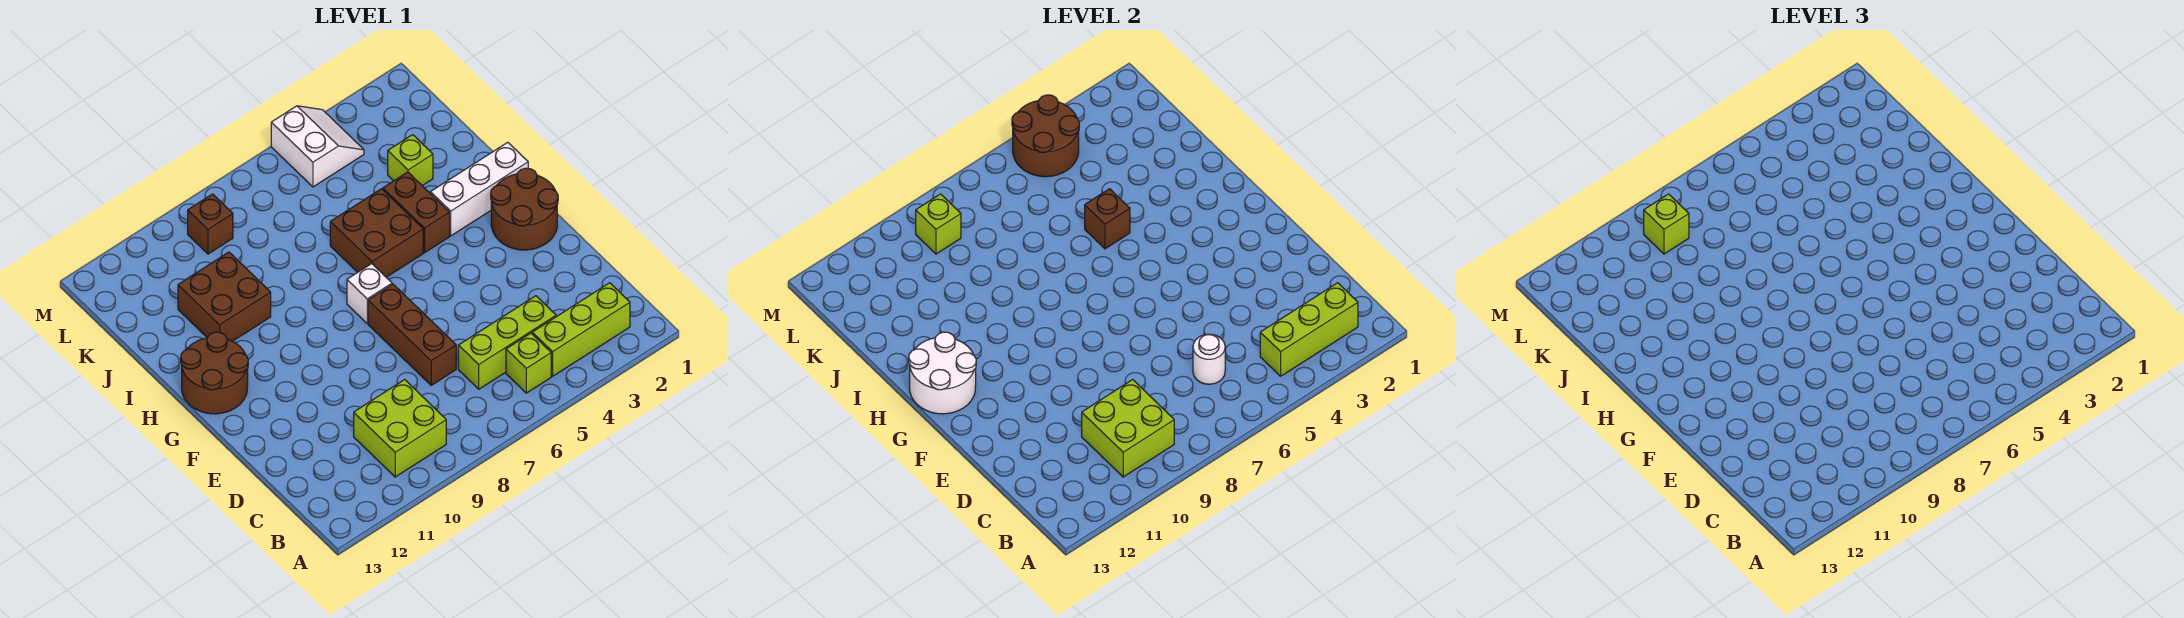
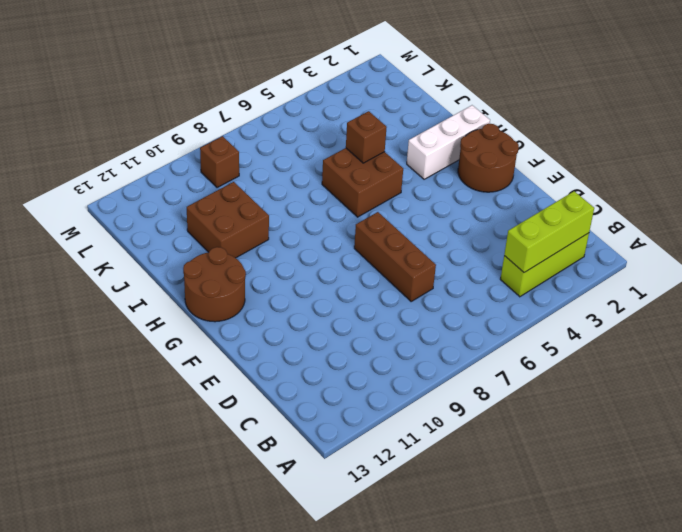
none -> lime 1x1 brick [506,333,551,393]
none -> lime 2x2 brick [354,380,446,477]
none -> lime 1x3 brick [458,296,556,389]

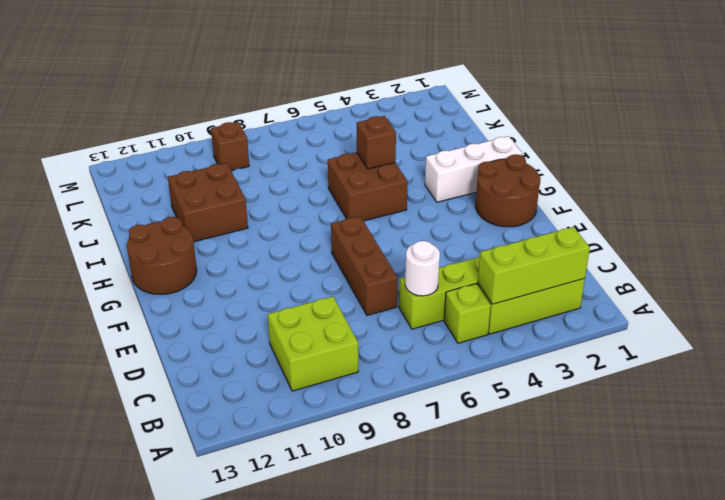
none -> white 1x1 brick [347,264,392,323]
none -> brown 1x2 brick [383,172,450,253]
none -> lime 1x1 brick [388,135,433,186]

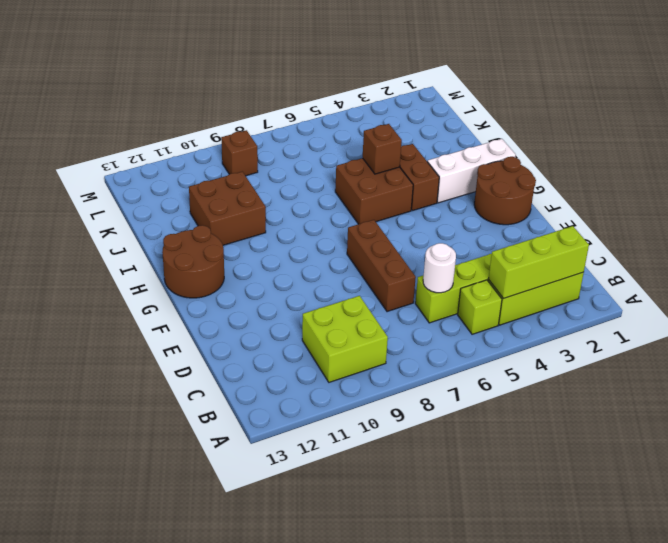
none -> white 1x1 brick [347,264,392,323]
none -> lime 1x1 brick [388,135,433,186]
none -> white 2x2 slope [271,106,364,187]

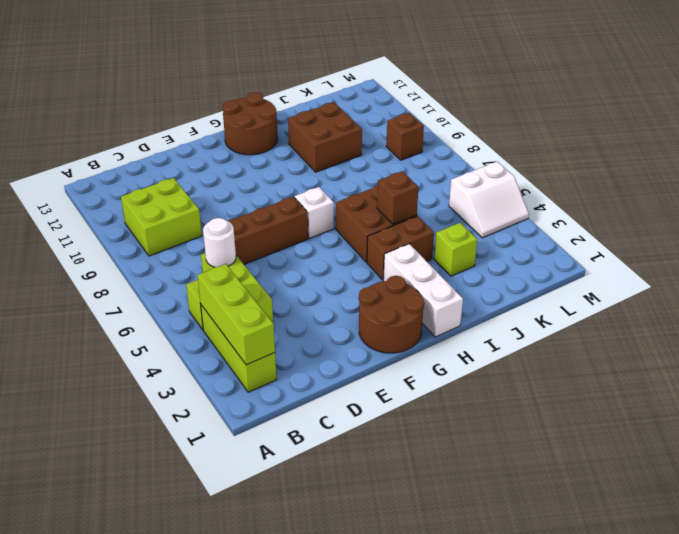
none -> lime 2x2 brick [1082,380,1174,477]
none -> white 2x2 round brick [909,332,976,414]
none -> brown 2x2 round brick [1012,95,1079,177]

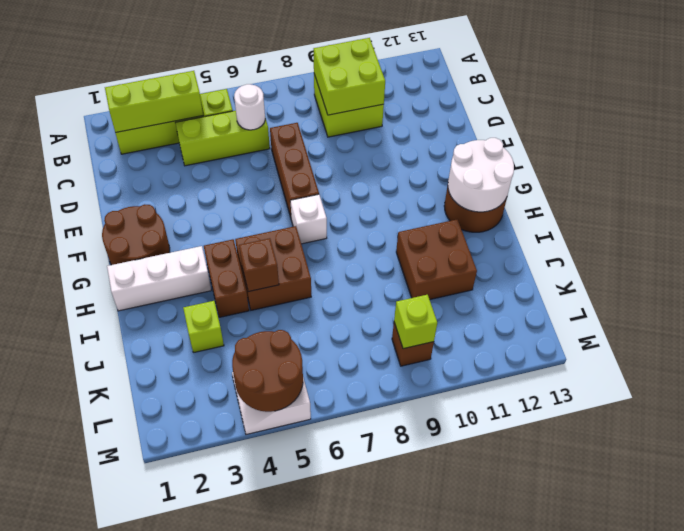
none -> lime 1x1 brick [1644,194,1689,254]

